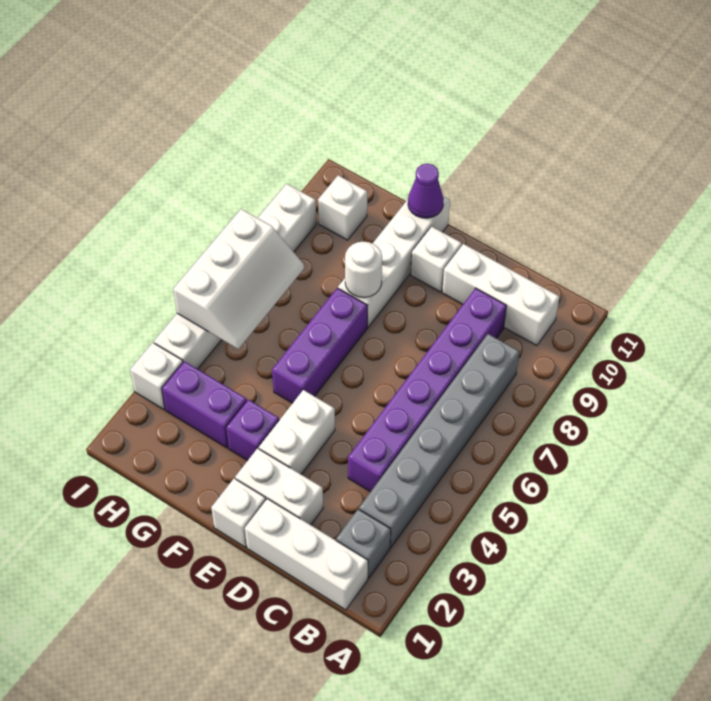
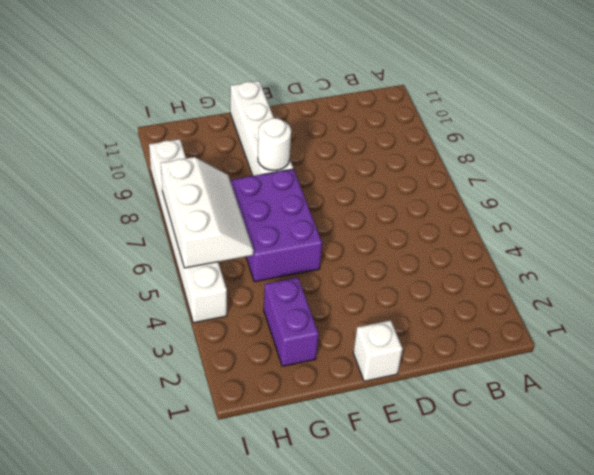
purple 2x3 brick [230,169,322,282] -> purple 1x3 brick [272,288,367,403]
purple 1x2 brick [264,278,319,366] -> purple 1x2 brick turned to [162,361,247,448]
none -> white 1x3 brick [245,499,368,610]
none -> grey 1x1 brick [336,509,391,578]
none -> grey 1x6 brick [359,334,519,547]

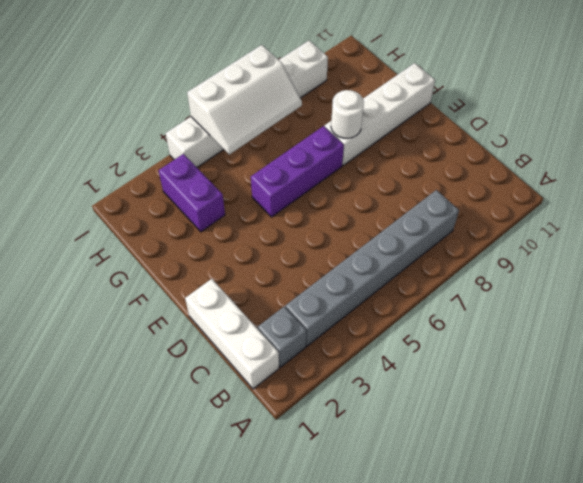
none -> white 1x3 brick [442,244,559,346]
none -> purple 1x6 brick [348,288,506,492]
none -> white 1x2 brick [235,448,323,525]

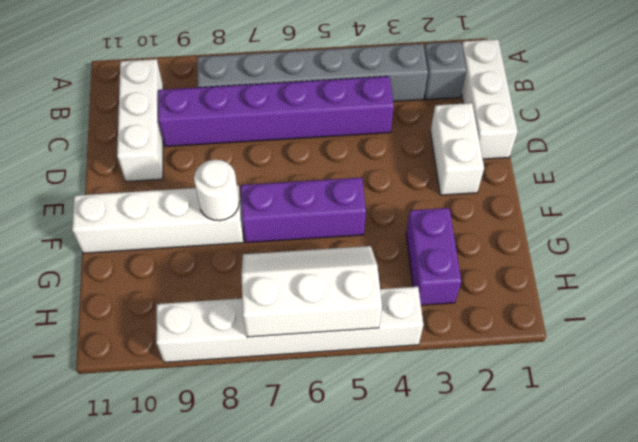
none -> white 1x1 brick [211,478,266,547]
none -> white 1x2 brick [259,390,335,474]
none -> white 1x1 brick [411,226,462,292]

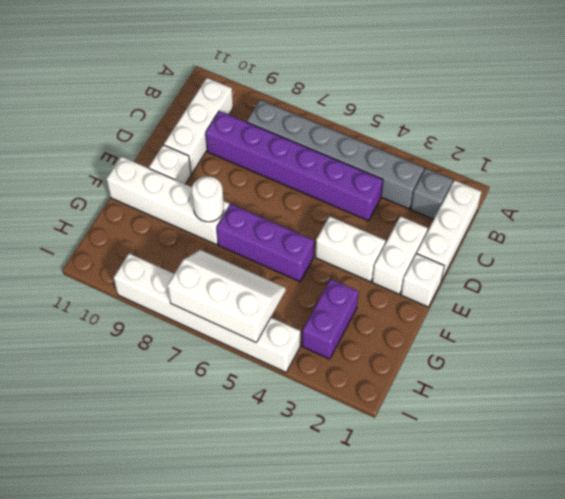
none -> purple 1x1 brick [226,400,279,461]
none -> white 1x1 brick [318,175,367,240]
none -> white 1x1 brick [130,343,183,410]

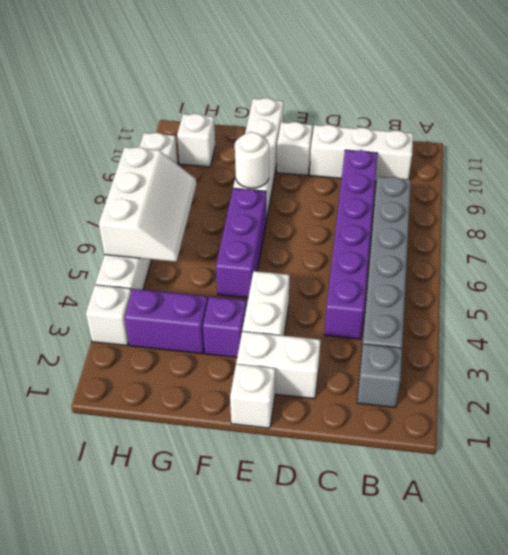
none -> white 1x3 brick [245,499,368,610]
none -> purple 1x1 cone [408,164,444,218]

